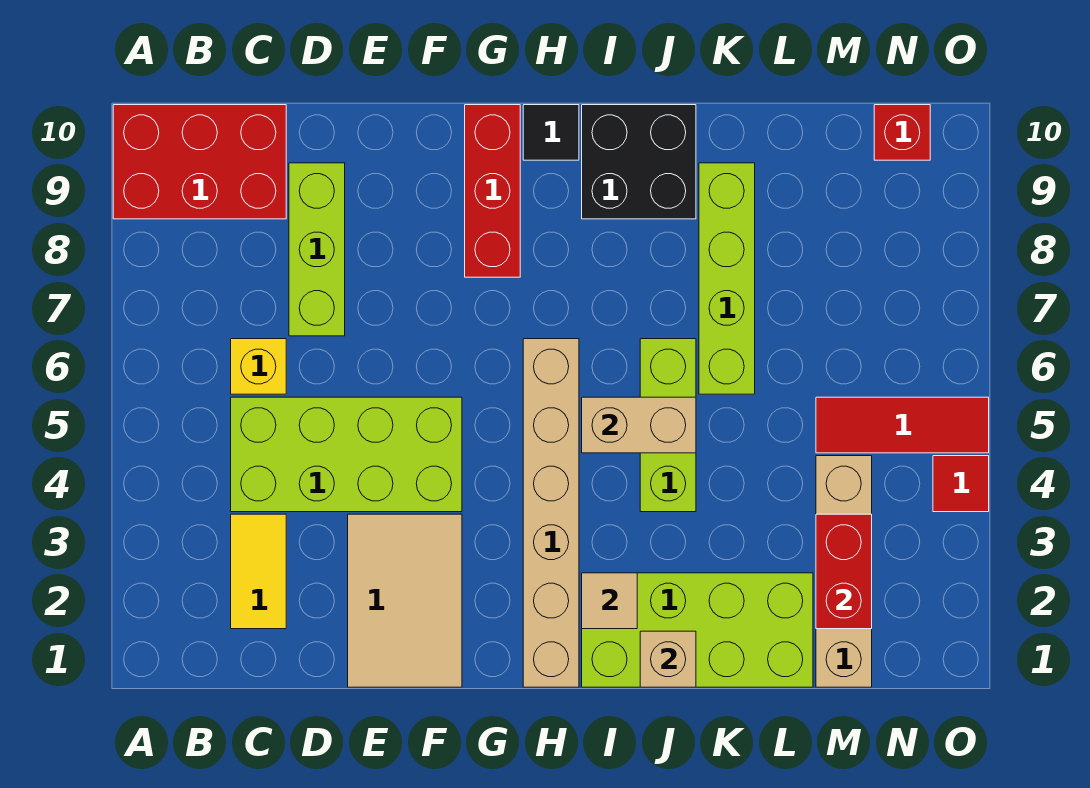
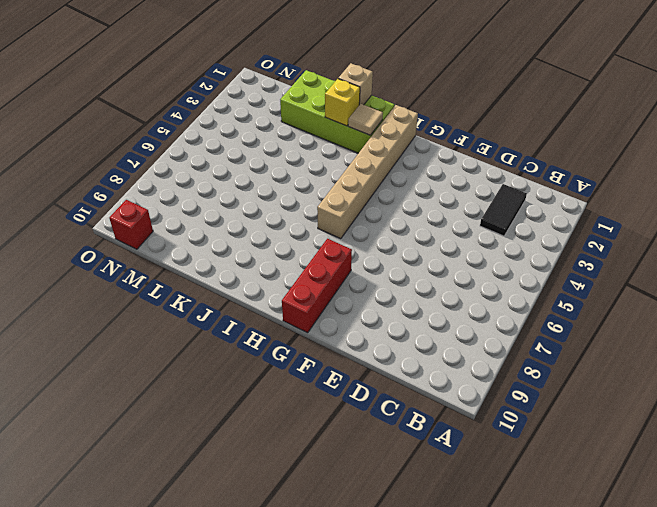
black 1x2 tile [480,184,527,236] -> yellow 1x2 tile [231,514,286,629]
yellow 1x1 brick [325,79,360,126] -> yellow 1x1 brick moved to [231,339,286,394]
none -> red 2x3 brick [113,105,286,219]
none -> lime 2x4 brick [231,397,462,512]
none -> lime 1x3 brick [289,163,345,336]

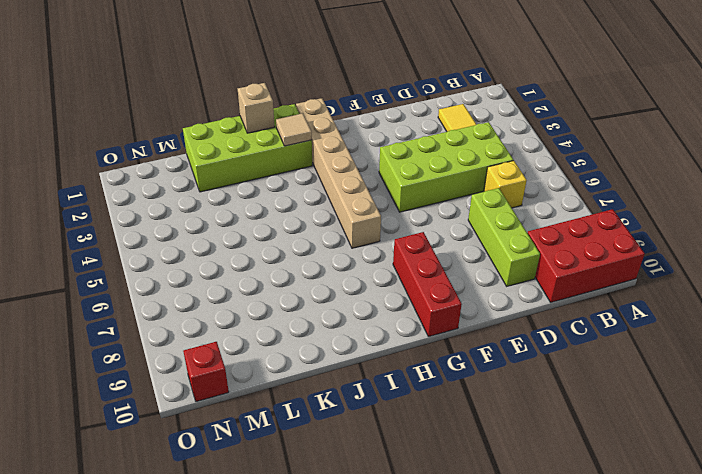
none -> tan 2x3 tile [348,514,462,687]
none -> black 1x1 tile [523,105,579,160]
none -> black 2x2 brick [582,105,696,219]

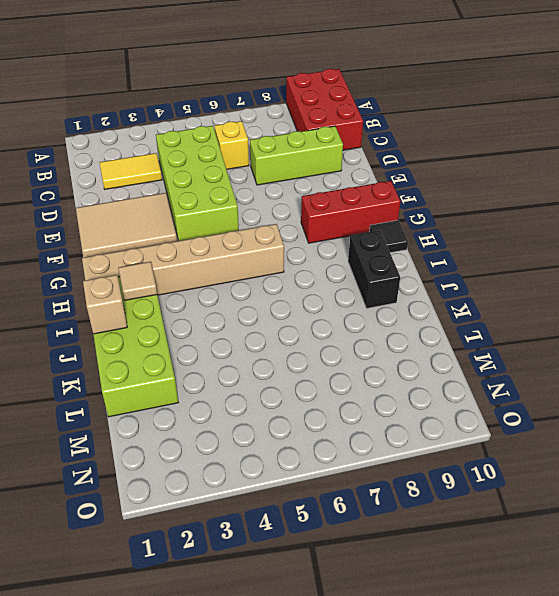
black 1x2 brick [348,230,400,308] -> black 2x2 brick [582,105,696,219]
none -> lime 1x3 brick [640,339,696,512]
none -> lime 1x4 brick [699,163,755,394]
none -> tan 1x4 brick [816,456,872,687]

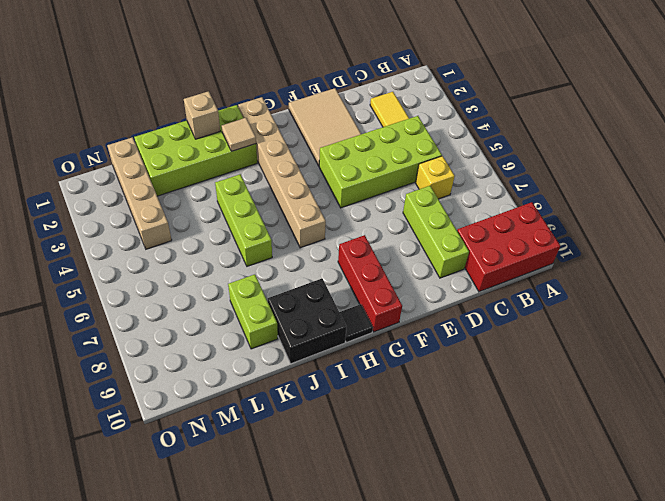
lime 1x2 brick [228,274,278,349] -> lime 1x4 brick [699,163,755,394]
none -> red 1x3 tile [816,397,989,453]
none -> red 1x1 brick [874,105,930,160]
none -> red 1x1 tile [933,456,989,512]

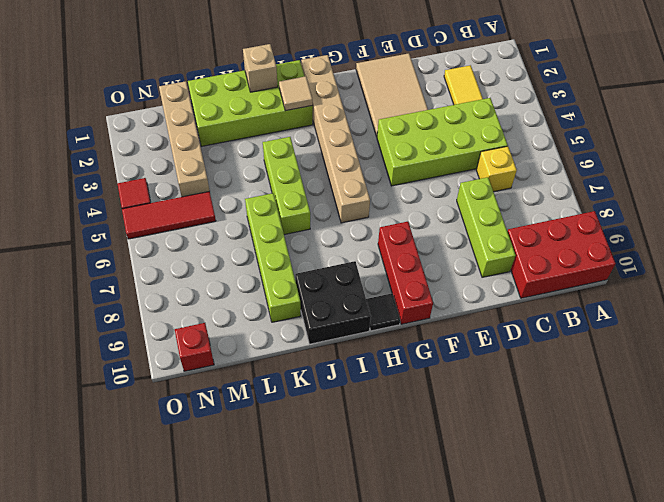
none -> tan 1x2 brick [582,397,696,453]
none -> red 1x2 brick [816,514,872,629]

